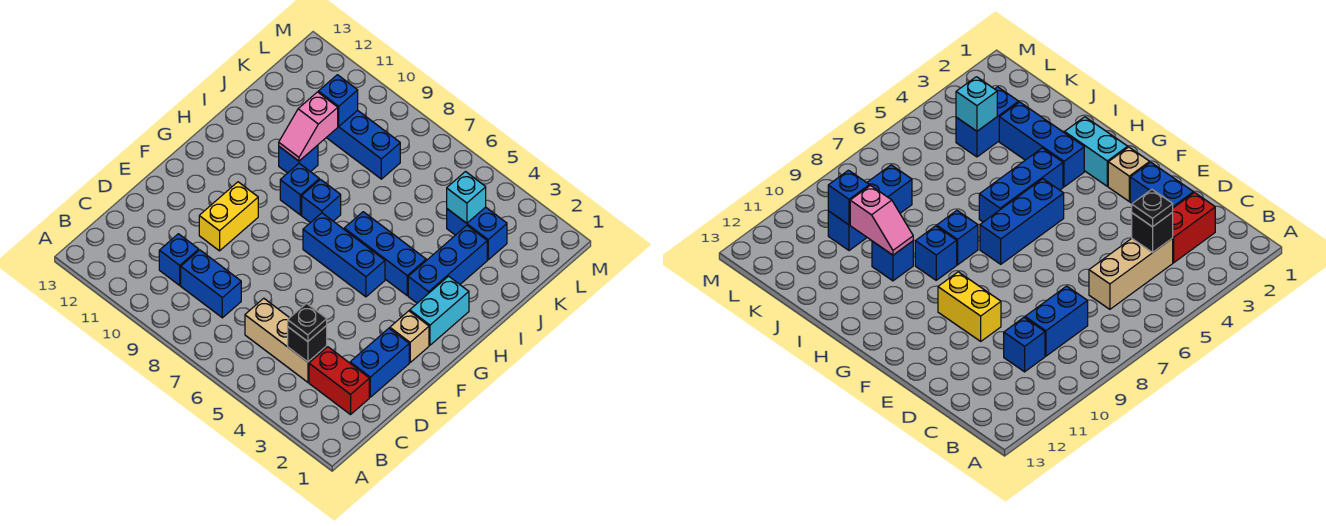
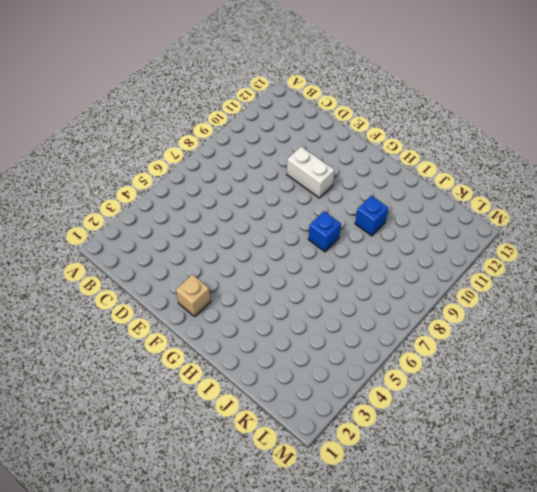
white 1x2 brick [287,146,335,198] -> yellow 1x2 brick [199,182,258,251]
none -> red 1x2 brick [309,347,369,415]
none -> tan 1x3 brick [245,298,327,382]
none -> blue 1x2 brick [181,250,241,318]

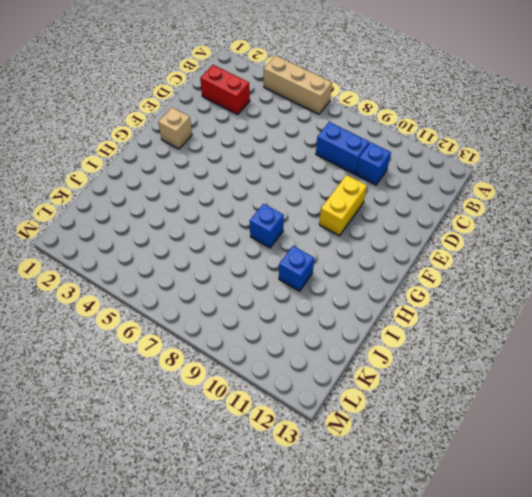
tan 1x3 brick [264,56,332,114] -> tan 1x3 brick moved to [245,298,327,382]
none -> blue 1x2 brick [350,328,409,397]
none -> cyan 1x2 brick [410,276,469,345]
none -> blue 1x3 brick [303,213,385,297]

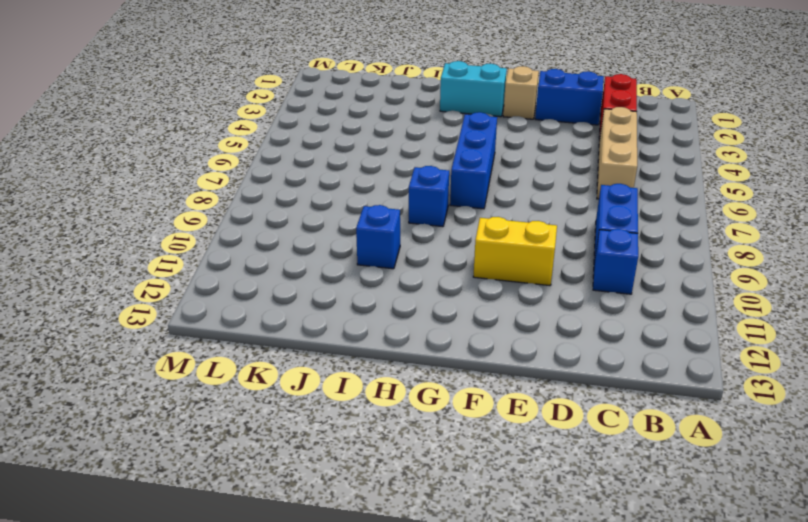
none -> blue 1x3 brick [408,226,487,303]
none -> blue 1x3 brick [344,212,426,295]
none -> blue 1x1 brick [280,163,319,215]

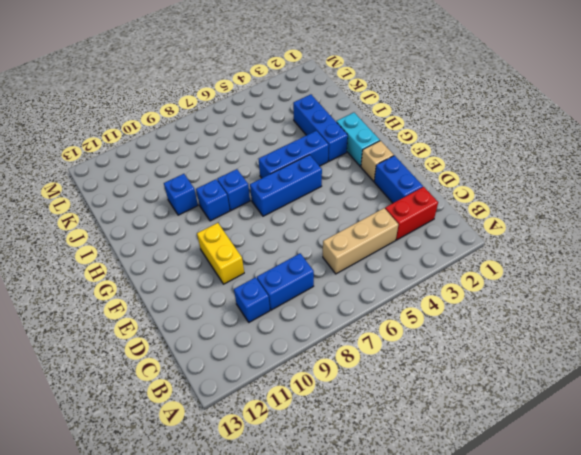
none -> blue 1x2 brick [447,207,507,260]
none -> blue 1x3 brick [326,110,400,179]
none -> black 1x1 brick [288,326,327,362]

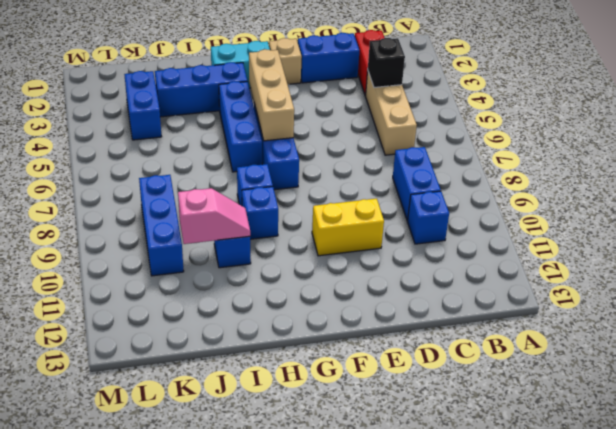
tan 1x3 brick [249,49,294,141] -> none
none -> cyan 1x1 brick [447,172,486,223]
none -> blue 1x1 brick [318,75,358,126]
none -> black 1x1 plate [288,303,327,341]

